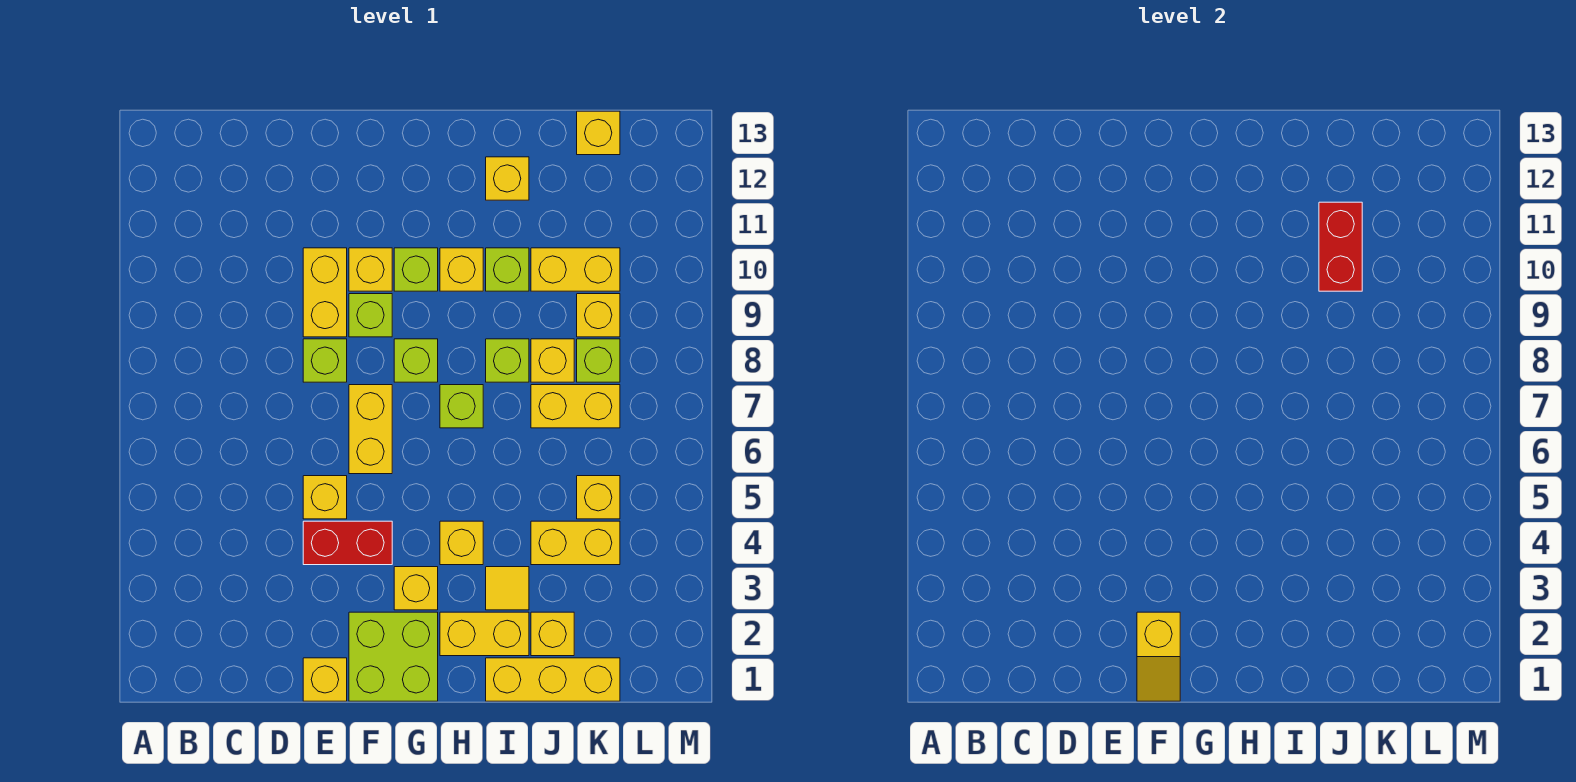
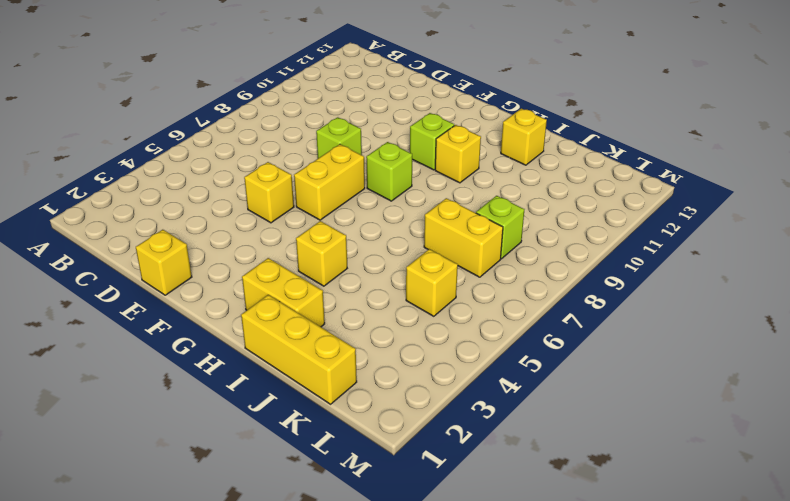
none -> red 1x2 brick [303,521,392,565]
none -> yellow 1x2 brick [303,248,347,337]
none -> lime 2x2 brick [349,612,438,701]
none -> lime 1x1 brick [349,294,392,337]

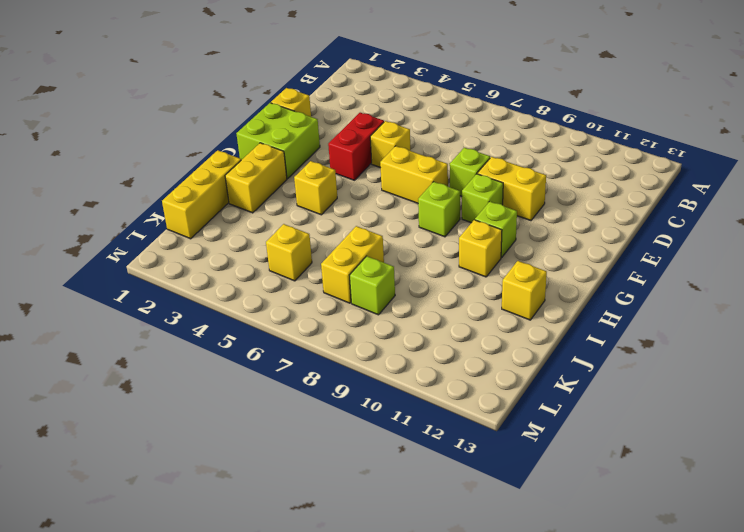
none -> yellow 1x1 brick [349,248,392,291]
none -> yellow 1x1 brick [394,567,438,610]
none -> lime 1x1 brick [440,385,483,428]
none -> yellow 1x1 tile [486,567,529,610]

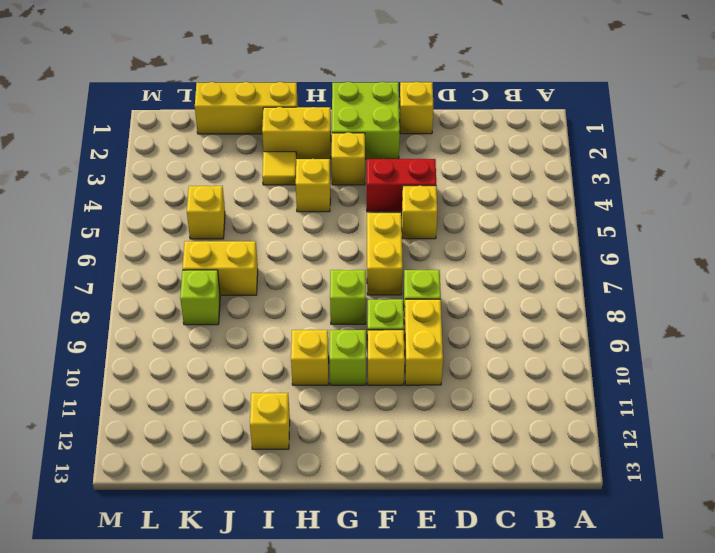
none -> lime 1x1 brick [440,385,483,428]
none -> lime 1x1 brick [486,339,529,382]
none -> lime 1x1 brick [486,248,529,291]
none -> yellow 1x1 brick [531,612,574,656]

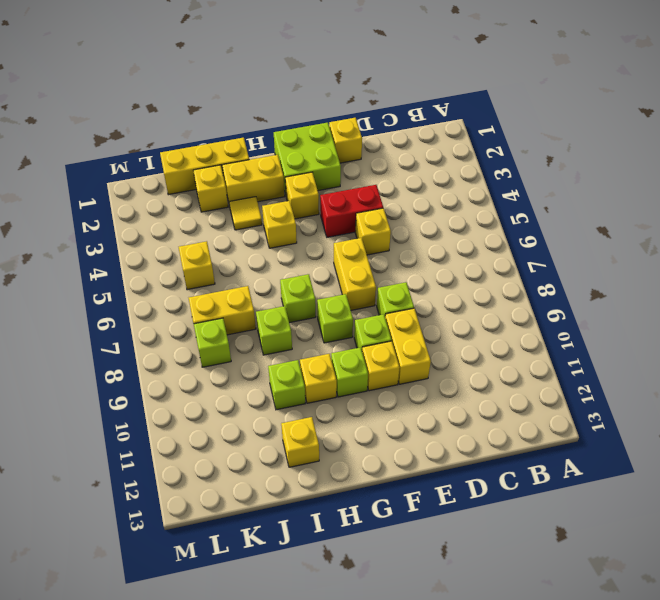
none -> yellow 1x2 brick [531,521,620,565]
none -> yellow 1x1 brick [531,339,574,382]
none -> yellow 1x2 brick [531,248,620,291]
none -> yellow 1x1 brick [577,294,620,337]

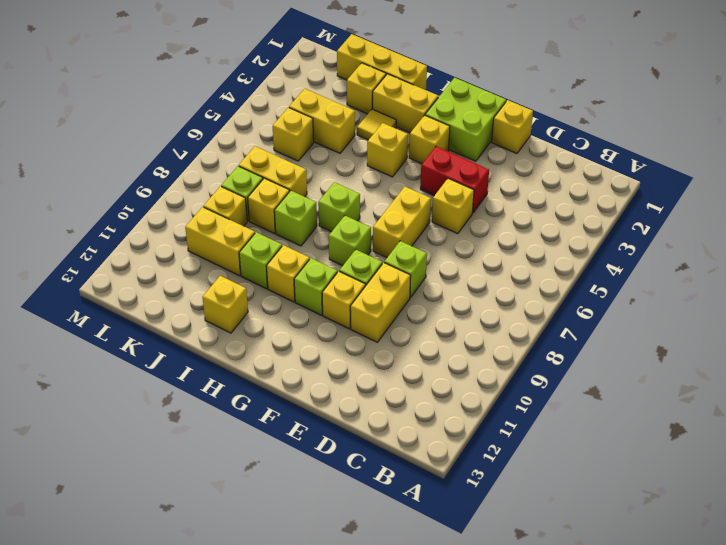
none -> yellow 1x1 brick [577,111,620,155]
none -> yellow 1x2 slope [1137,612,1180,701]
none -> red 1x2 brick [1319,202,1362,291]

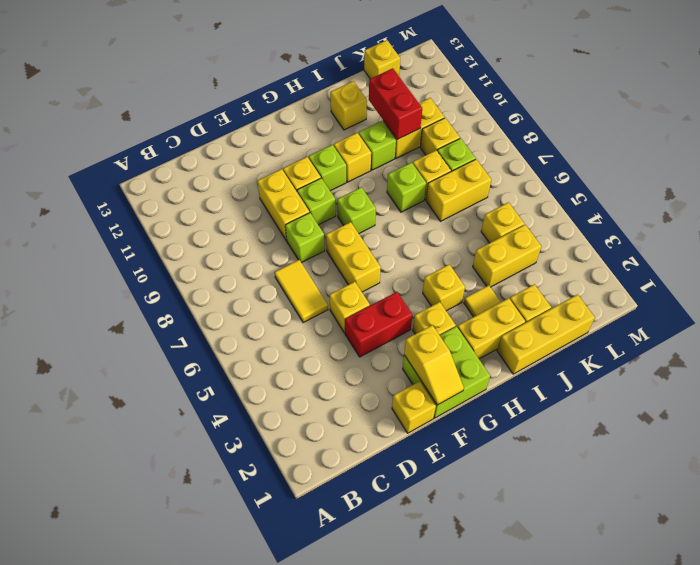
yellow 1x2 tile [275,260,328,323] -> none
none -> lime 1x1 brick [440,385,483,428]

